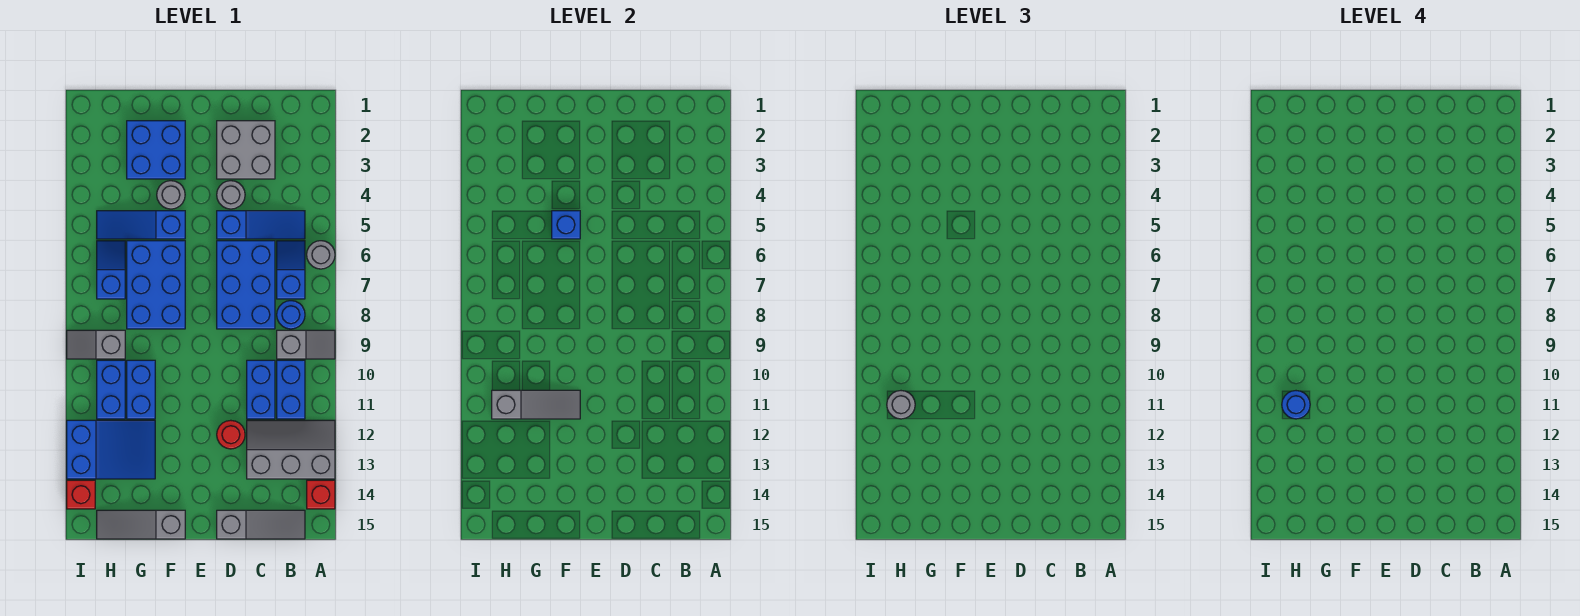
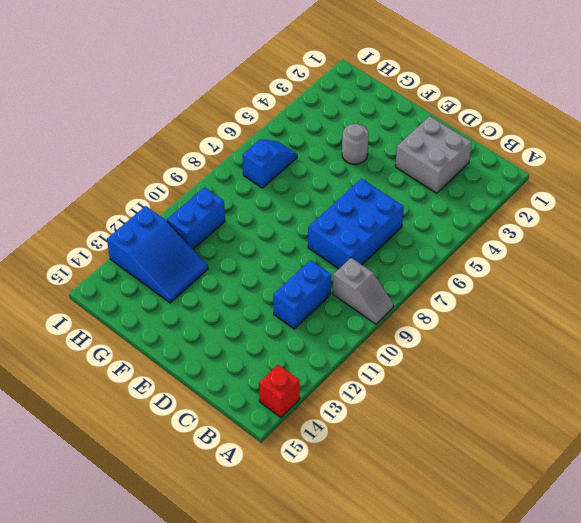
none -> grey 1x1 round brick [307,241,335,269]
none -> grey 2x3 slope [247,420,335,479]
none -> blue 1x3 slope [217,211,305,239]

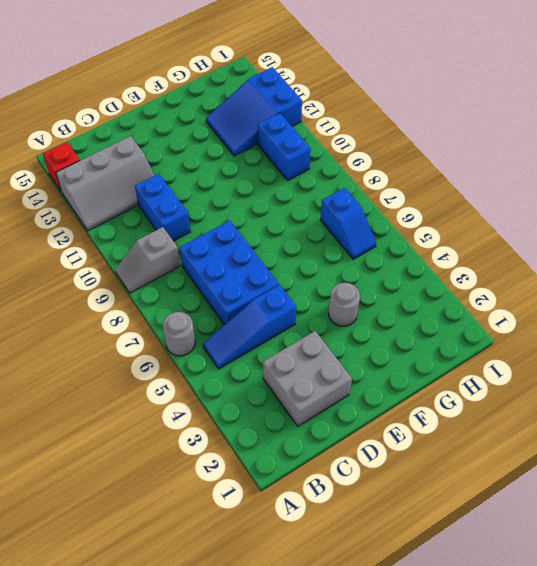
none -> blue 1x2 slope [277,241,305,299]
none -> blue 1x1 round brick [277,301,305,329]
none -> blue 1x2 brick [277,360,305,419]

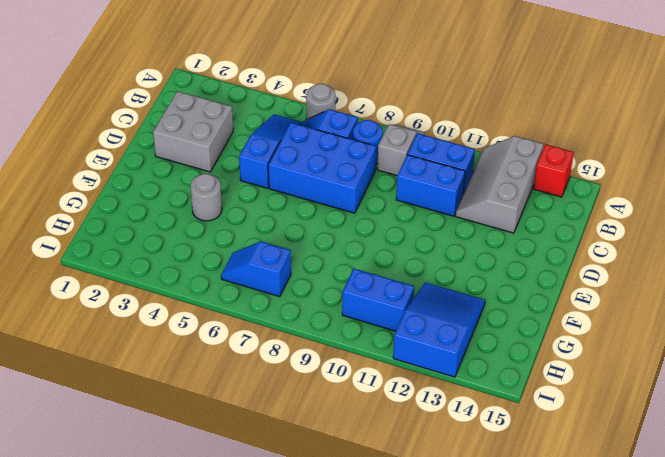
none -> grey 1x3 slope [217,510,305,539]
none -> grey 1x1 round brick [217,181,245,209]
none -> red 1x1 round brick [217,420,245,449]

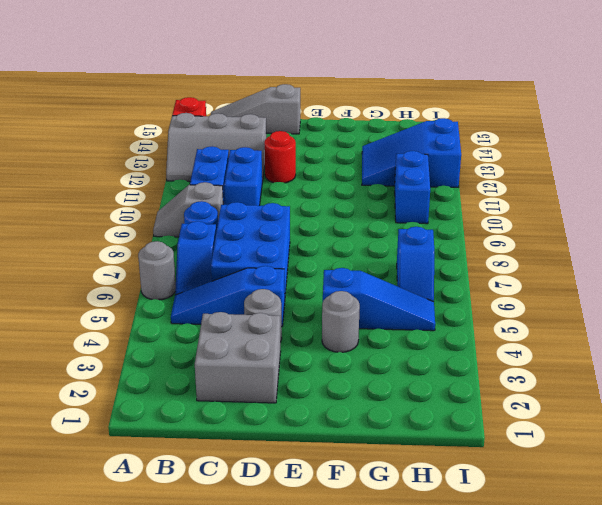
none -> blue 2x2 brick [127,121,185,179]
none -> blue 2x3 brick [127,241,185,329]
none -> grey 1x3 slope [97,510,185,539]

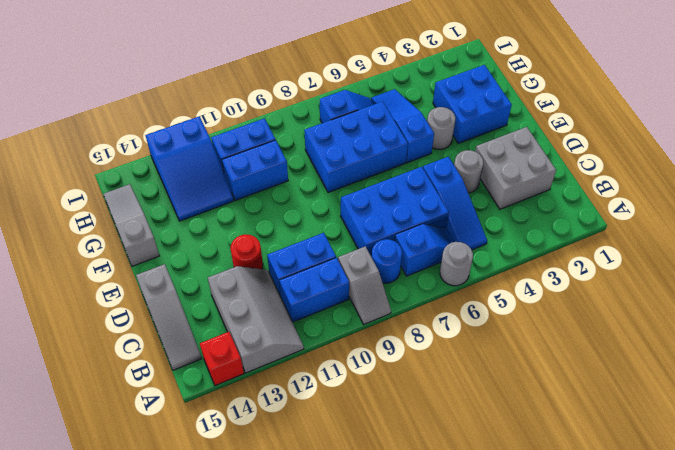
none -> grey 1x2 slope [67,330,125,359]
none -> red 1x1 brick [67,480,95,509]
none -> blue 1x1 brick [552,211,580,239]

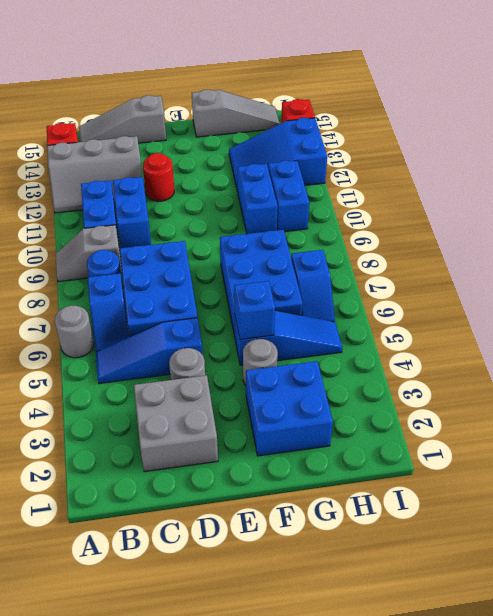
none -> grey 1x2 slope [67,330,125,359]
none -> grey 1x3 slope [492,390,580,419]
none -> grey 1x1 round brick [887,391,915,419]

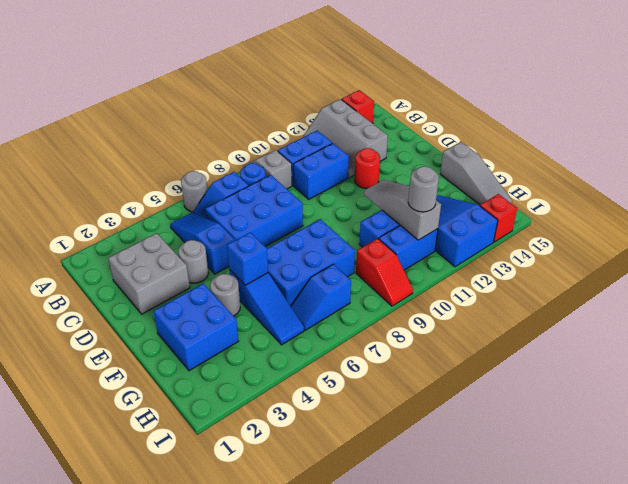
red 1x2 slope [356,238,413,306] -> grey 1x2 slope [67,330,125,359]
none -> grey 1x3 slope [217,510,305,539]
none -> blue 1x1 round brick [1282,391,1310,419]

